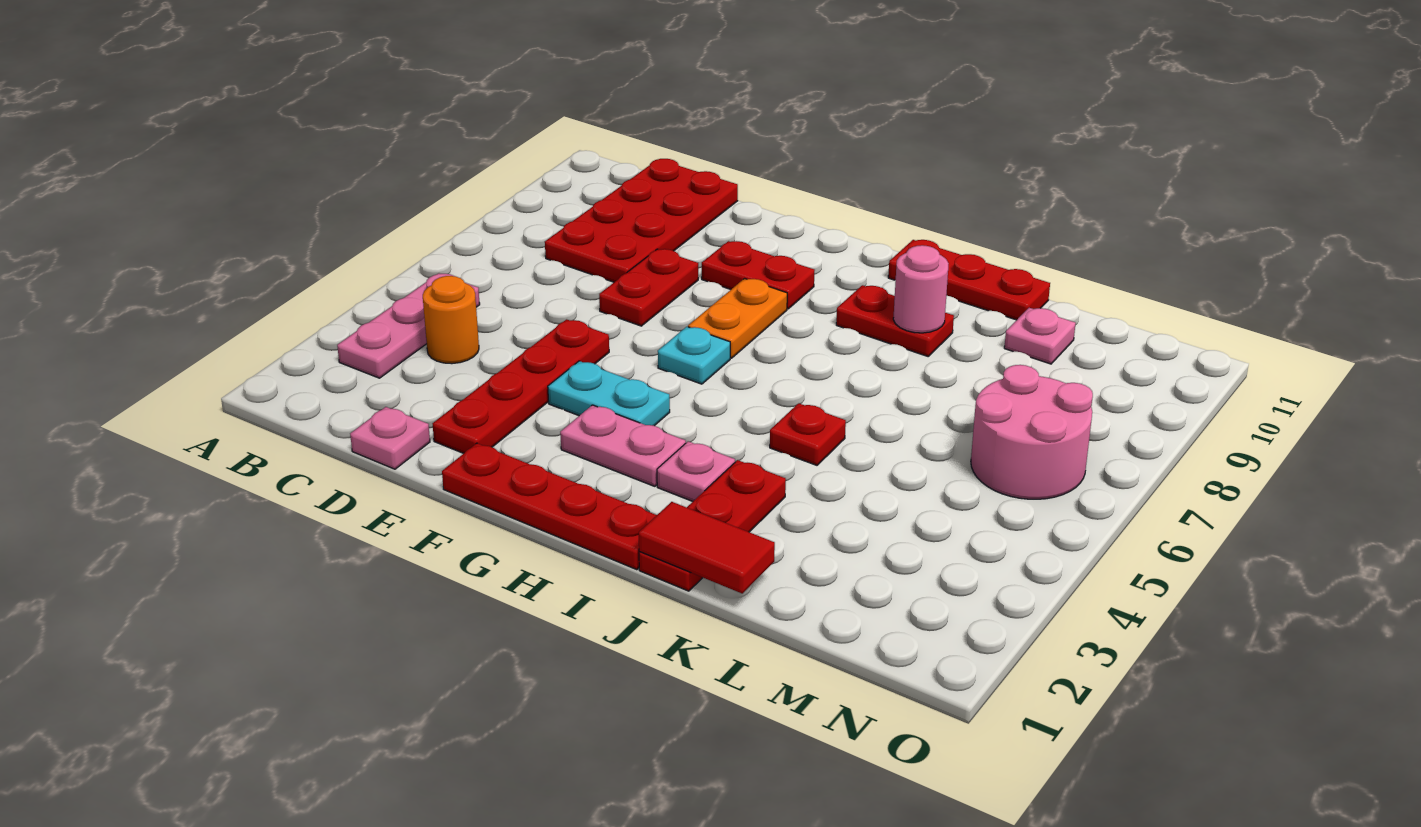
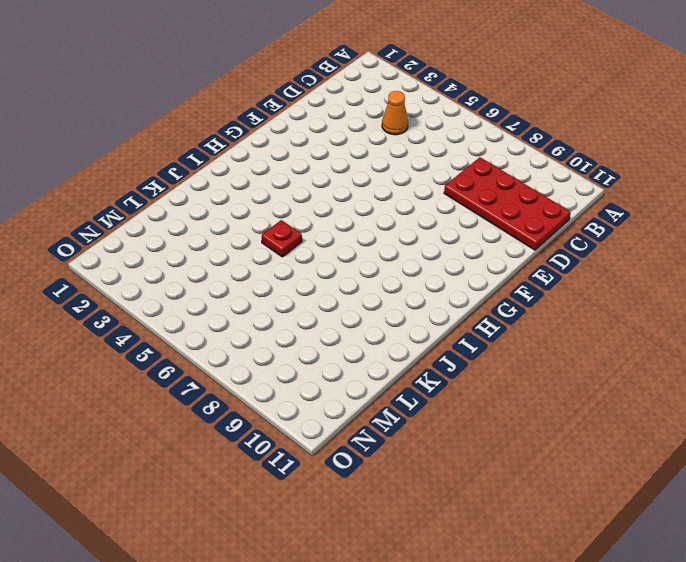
orange 1x1 cone [382,91,408,135] -> orange 1x1 round brick [423,276,479,364]
none -> pink 1x3 plate [337,273,480,378]
none -> pink 1x1 plate [350,407,430,469]
none -> red 1x4 plate [432,319,609,453]

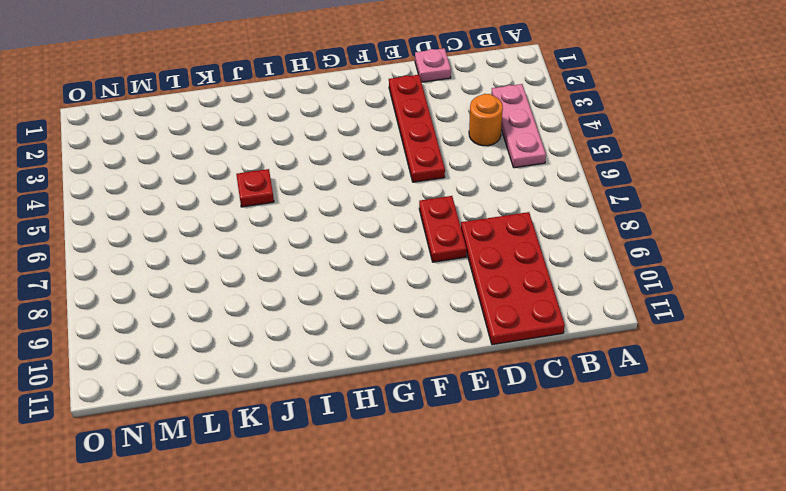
none -> red 1x4 plate [442,443,657,570]
none -> cyan 1x2 plate [548,361,670,426]
none -> red 1x2 plate [702,241,815,309]

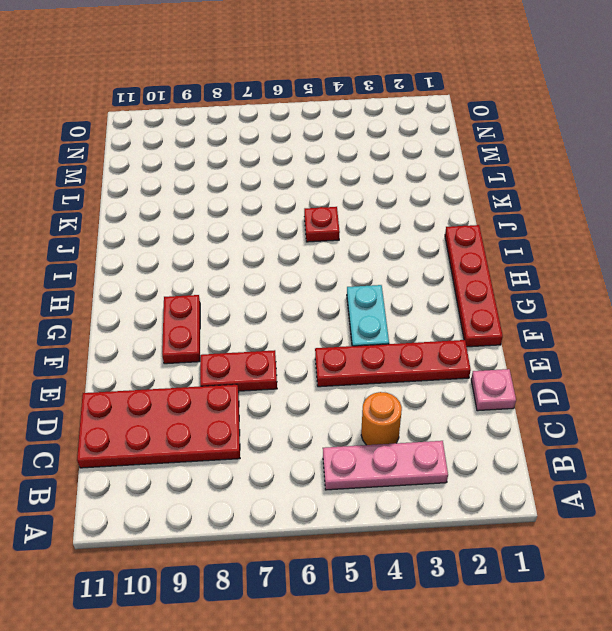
none -> pink 1x2 plate [560,405,686,486]
none -> cyan 1x1 plate [658,327,730,384]
none -> orange 1x2 plate [688,278,787,358]

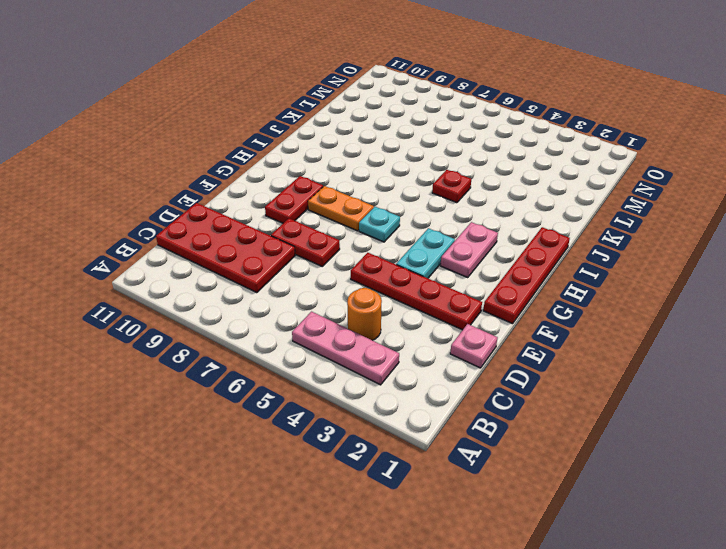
none -> pink 1x1 plate [657,441,735,501]
none -> red 1x2 plate [836,285,954,356]
none -> red 1x3 plate [888,240,1050,320]

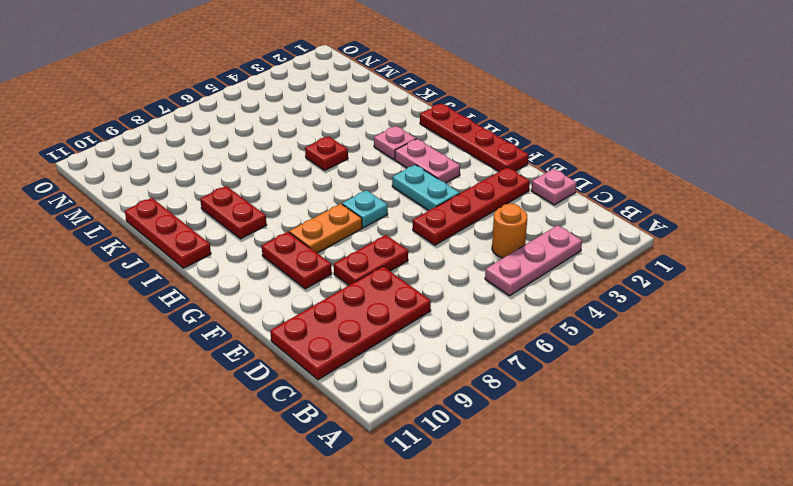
none -> red 1x3 plate [639,460,786,591]
none -> pink 1x1 plate [1004,308,1076,364]
none -> pink 2x2 round brick [971,365,1093,499]

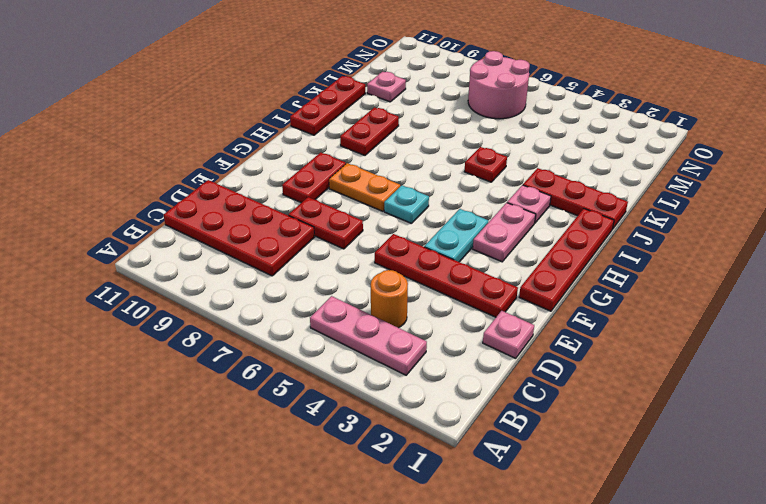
none -> red 1x2 tile [639,502,775,593]
none -> pink 1x1 round brick [893,245,949,333]

